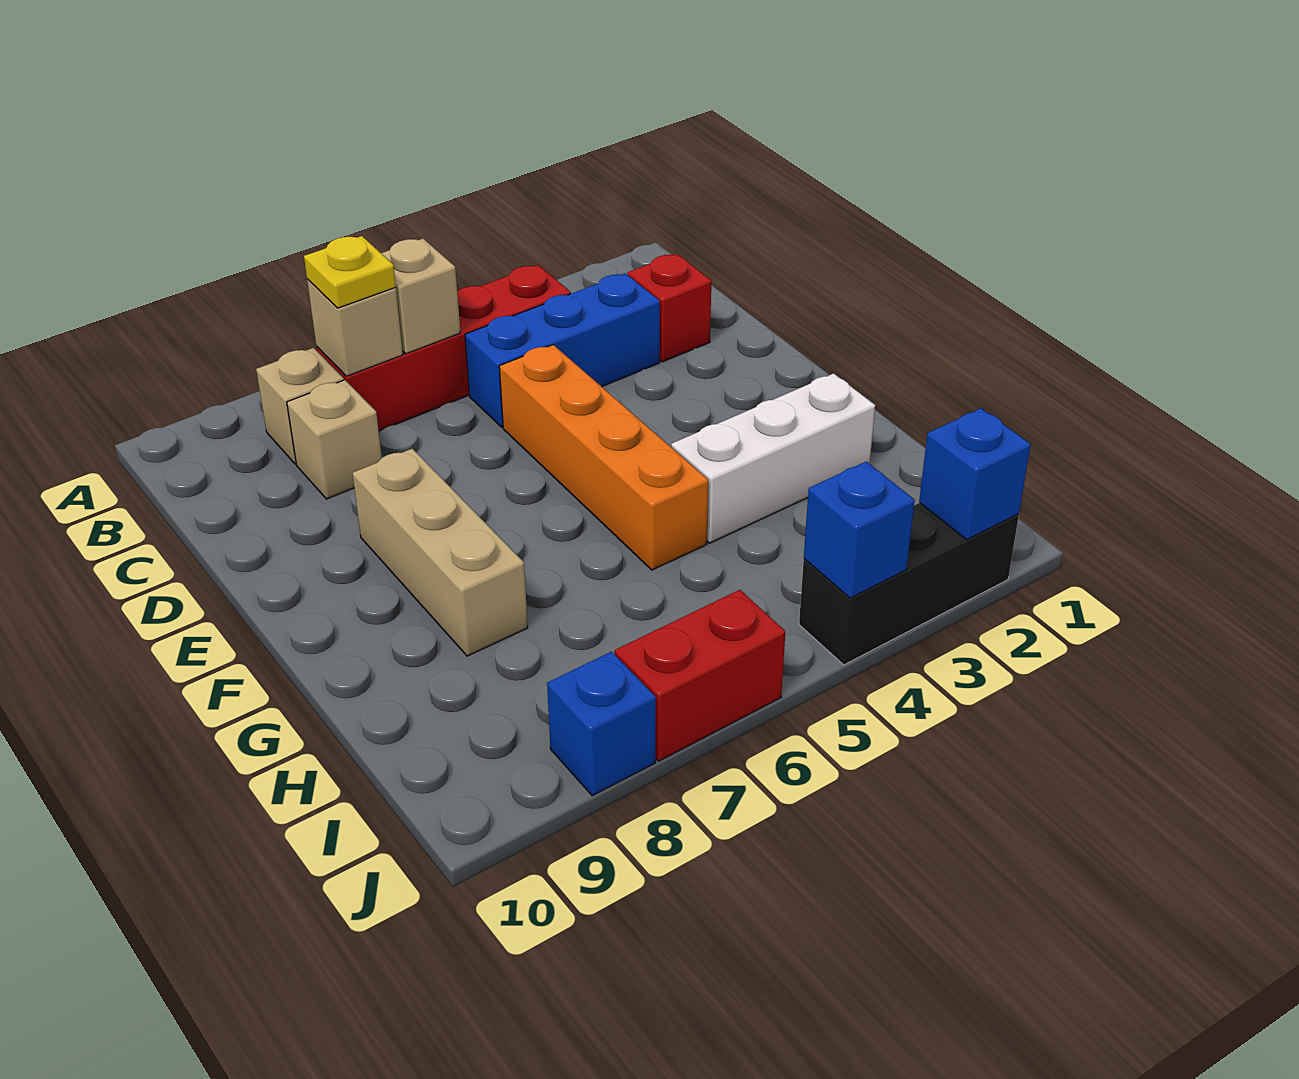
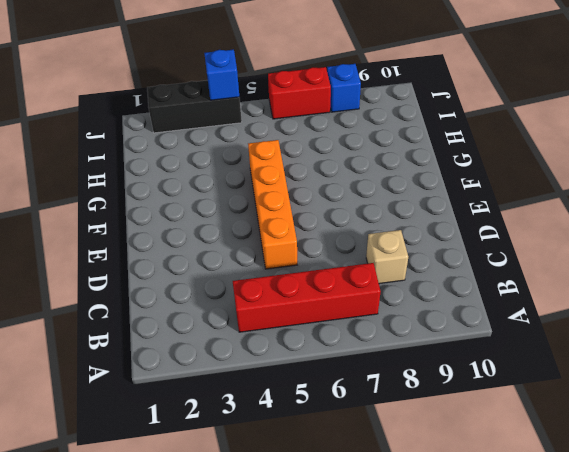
none -> tan 1x1 brick [256,348,344,464]
none -> red 1x1 brick [628,254,711,362]
none -> blue 1x3 brick [465,273,660,427]

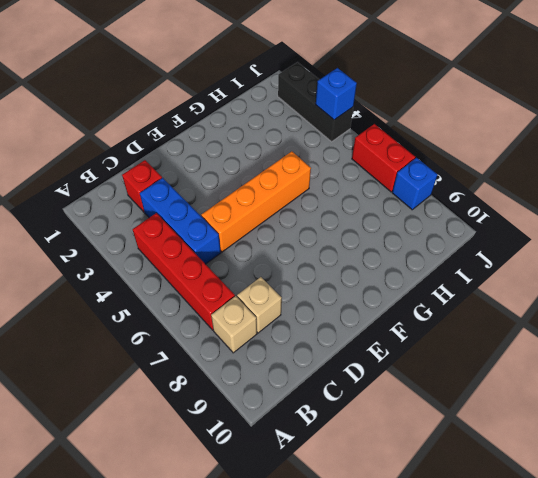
none -> tan 1x3 brick [352,449,528,656]
none -> white 1x3 brick [671,373,875,543]
none -> tan 1x1 brick [381,239,460,354]

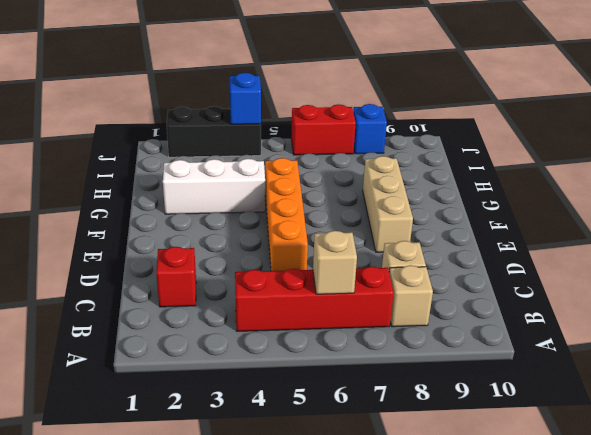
none -> blue 1x3 brick [465,273,660,427]
none -> tan 1x1 brick [307,279,403,376]
none -> blue 1x1 brick [919,408,1031,540]

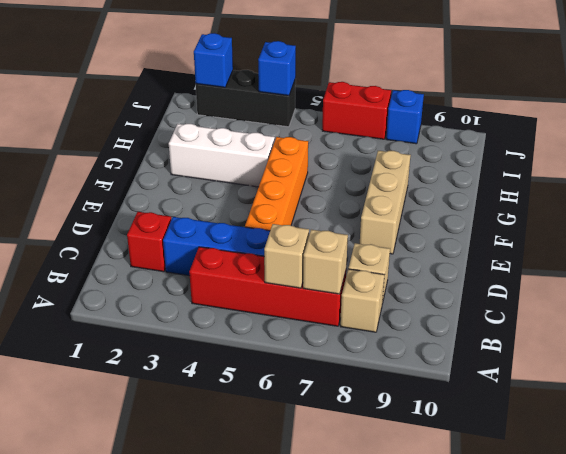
none -> yellow 1x1 plate [304,236,396,308]

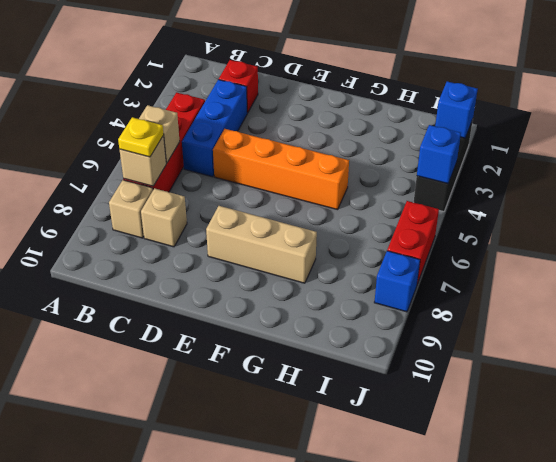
none -> white 1x3 brick [671,373,875,543]

